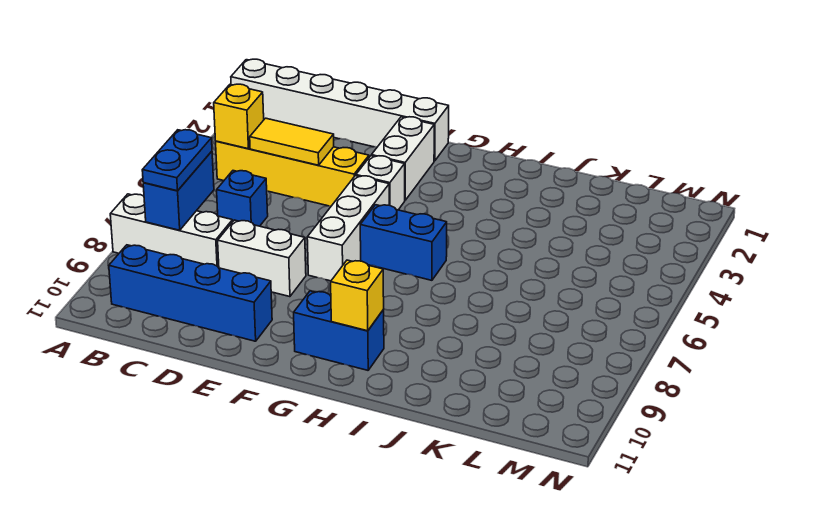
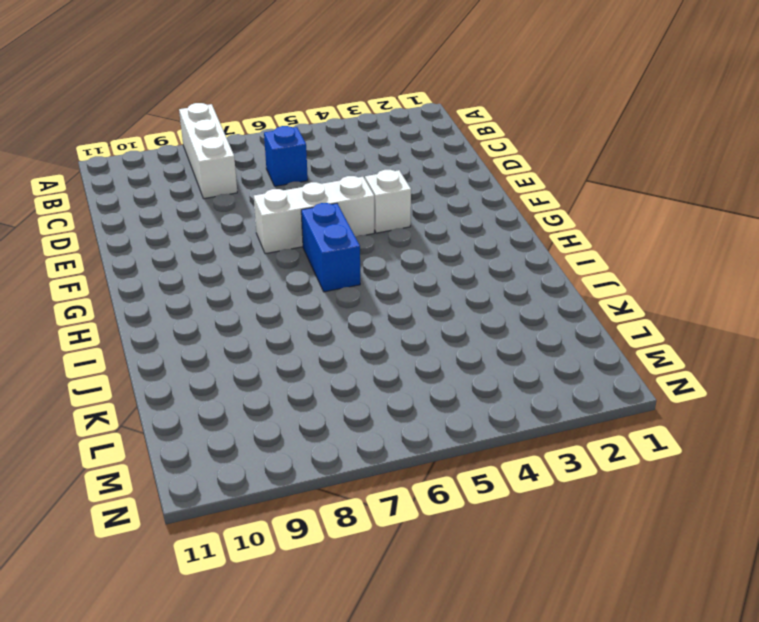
none -> white 1x6 brick [231,59,449,161]
none -> yellow 1x4 brick [216,141,369,206]
none -> blue 1x4 brick [109,245,272,341]

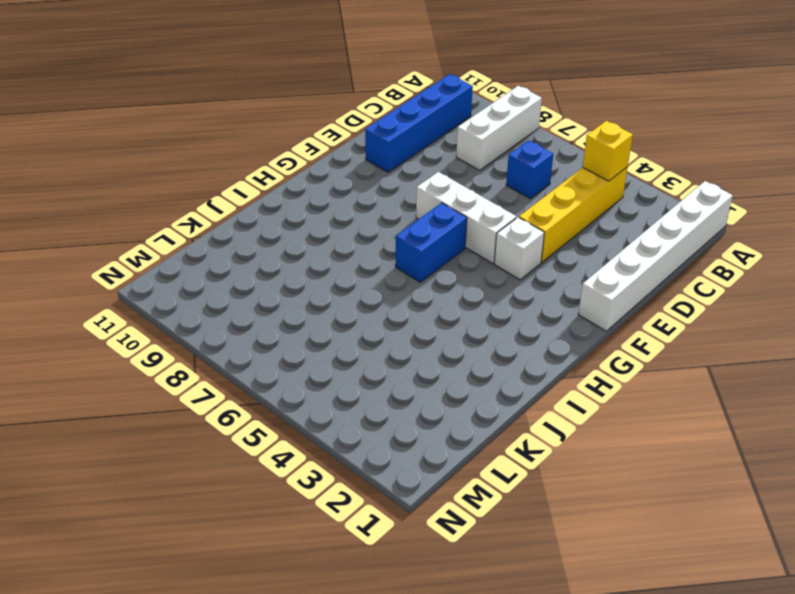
none -> white 1x2 brick [218,220,306,297]
none -> white 1x2 brick [371,117,434,200]
none -> blue 1x2 brick [294,291,384,370]

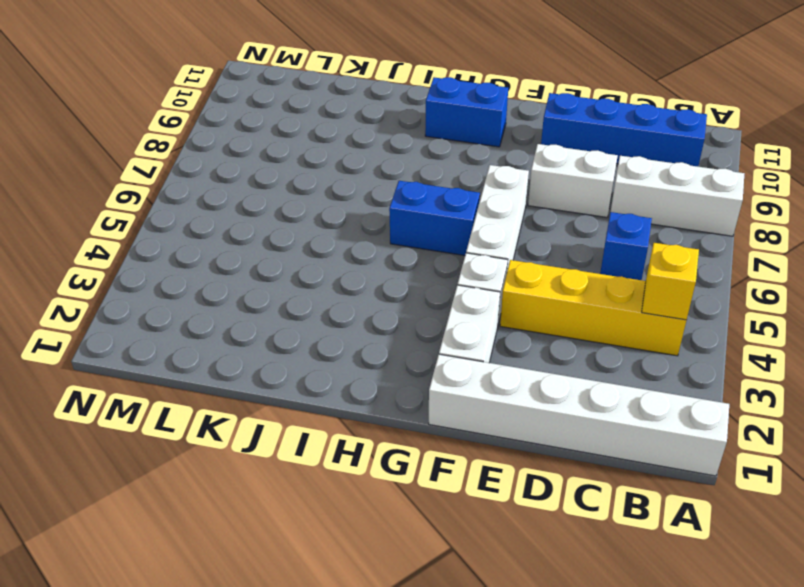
none -> blue 1x2 brick [143,151,214,230]
none -> yellow 1x2 tile [250,118,334,165]
none -> yellow 1x1 brick [331,260,384,331]

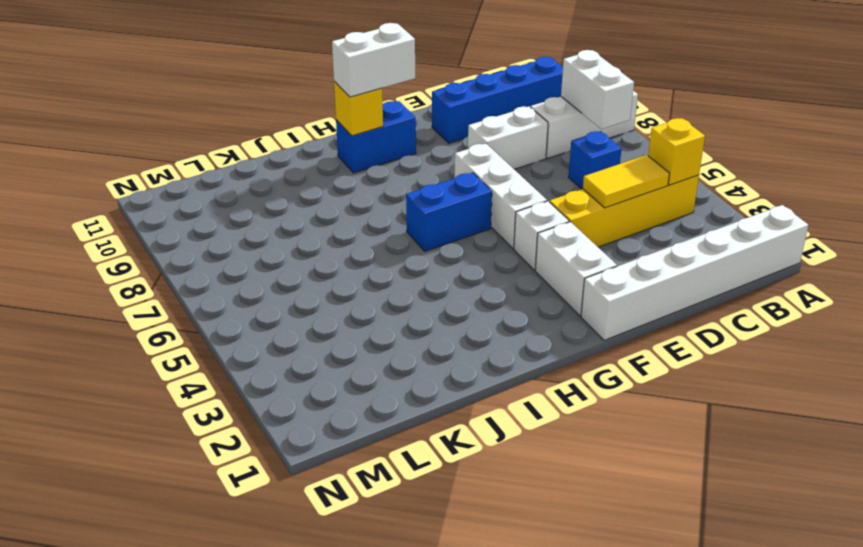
white 1x2 brick [561,50,634,129] -> blue 1x2 brick [143,151,214,230]
white 1x2 brick [332,23,415,97] -> none
none -> blue 1x2 plate [142,130,212,191]

